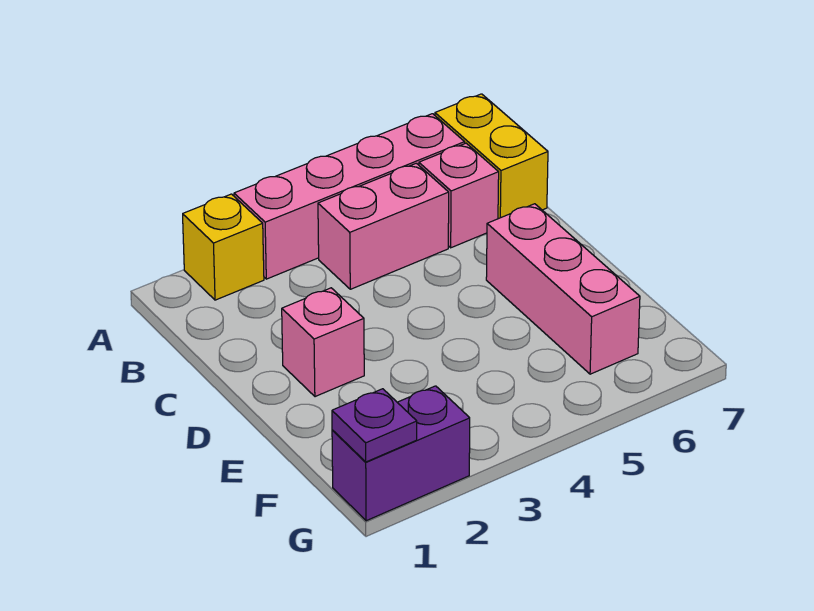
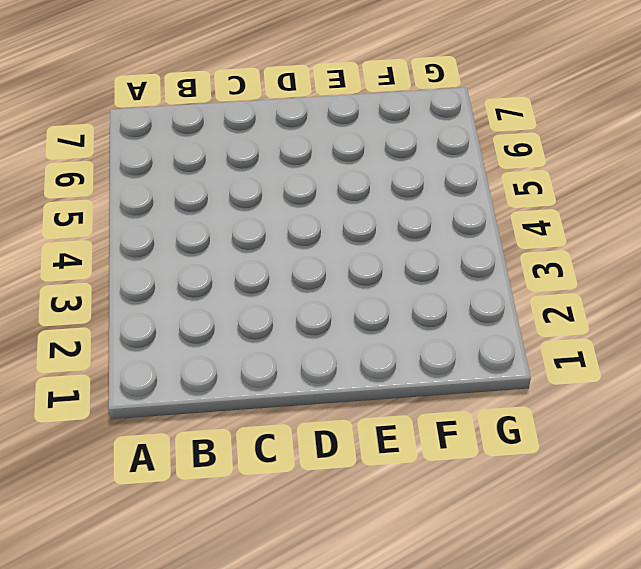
none -> yellow 1x1 brick [183,194,264,300]
none -> pink 1x4 brick [234,114,465,279]

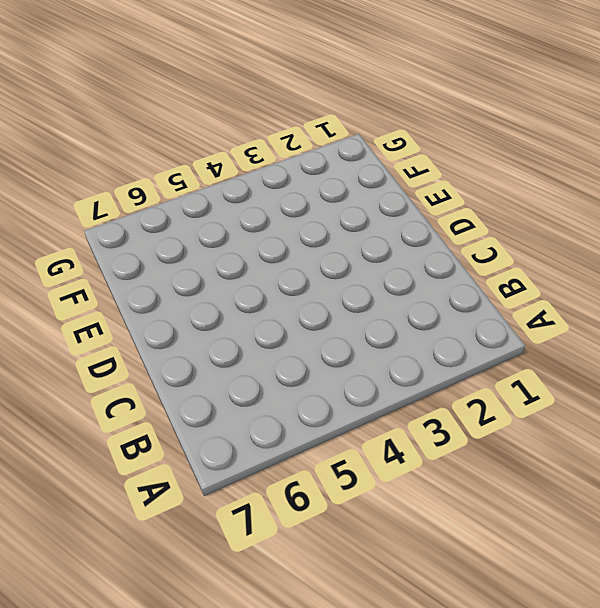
none -> yellow 1x1 brick [183,194,264,300]
none -> pink 1x4 brick [234,114,465,279]

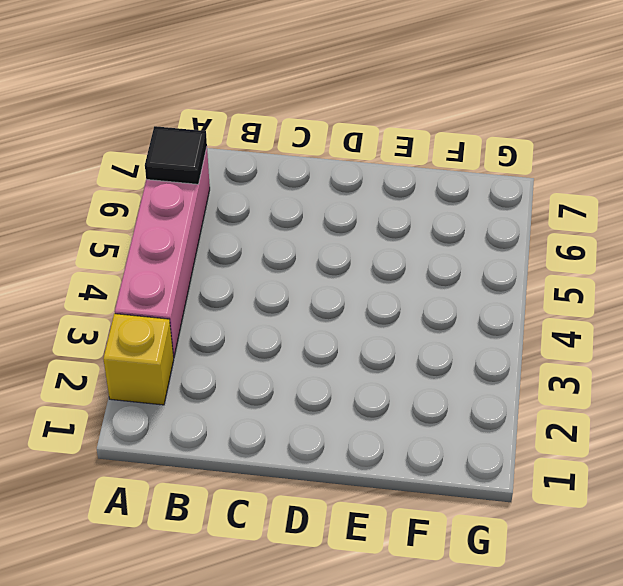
black 1x1 tile [145,126,207,184] -> none
none -> yellow 1x2 brick [435,94,548,219]
none -> pink 1x2 brick [318,163,449,289]

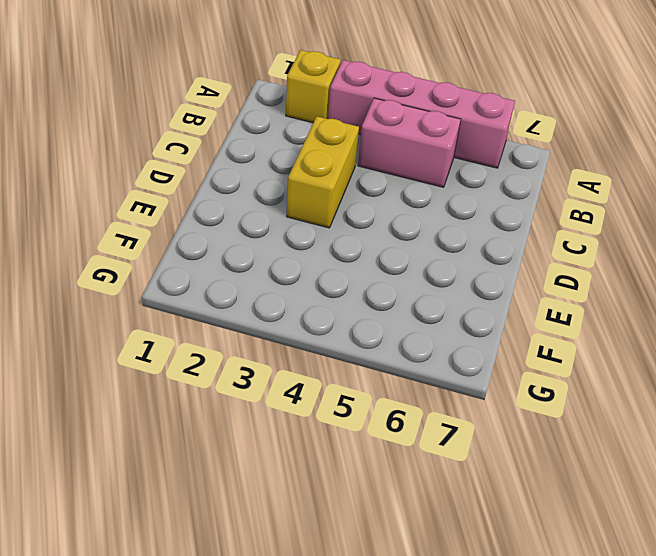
yellow 1x2 brick [287,116,359,228] -> yellow 1x2 brick moved to [435,94,548,219]
none -> pink 1x1 brick [419,143,499,248]
none -> pink 1x1 brick [282,288,364,397]

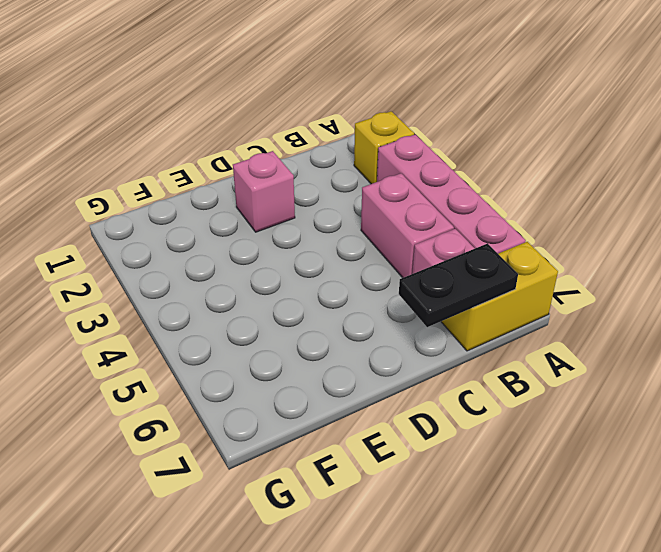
black 1x2 plate [399,243,518,327] -> none
none -> pink 1x3 brick [486,204,640,374]
none -> purple 1x2 brick [332,386,470,521]

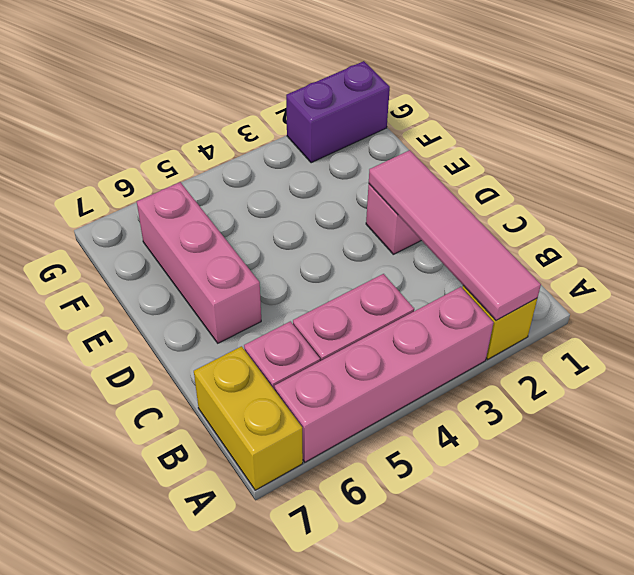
pink 1x4 tile [369,150,541,320] -> none
none -> purple 1x1 plate [332,389,417,462]

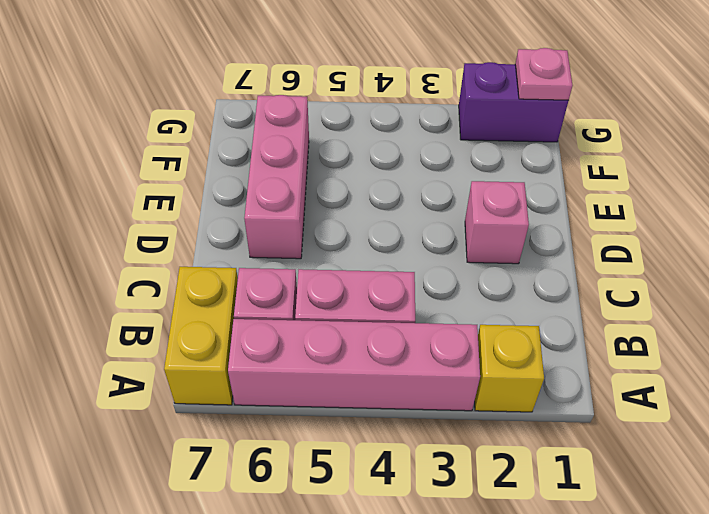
pink 1x1 plate [515,48,573,100] -> purple 1x1 plate [332,389,417,462]

